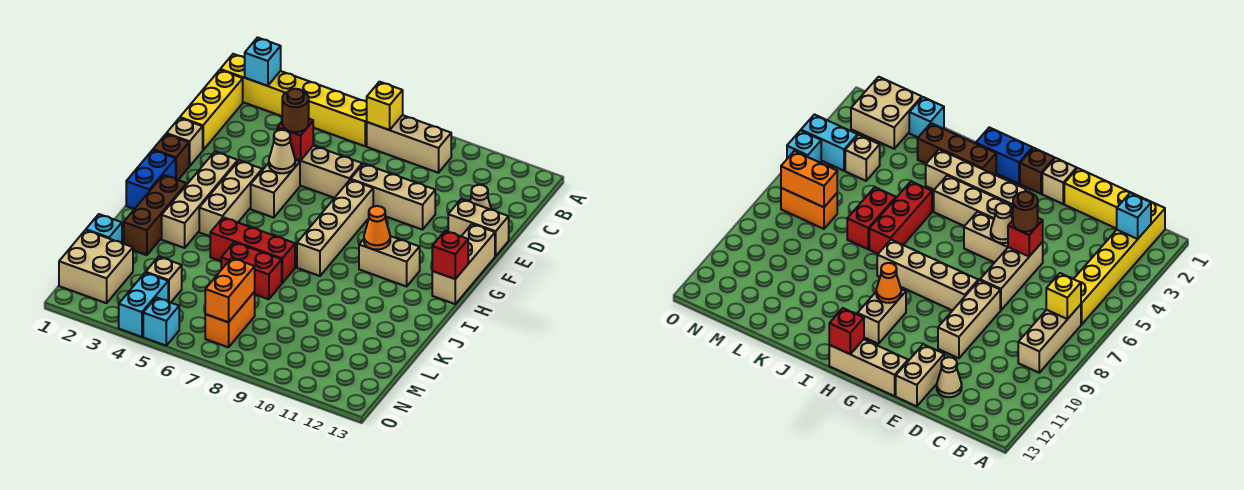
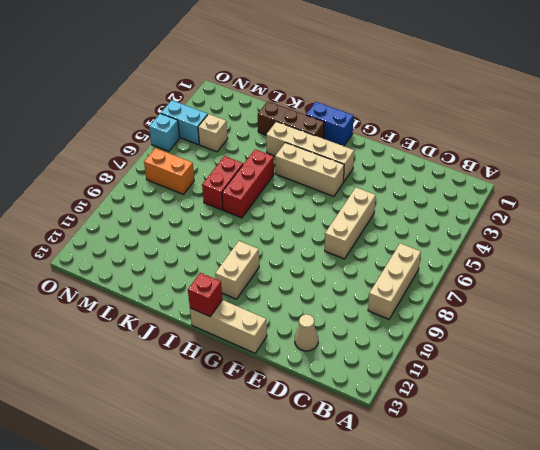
none -> yellow 1x6 brick [220,54,367,146]
none -> yellow 1x3 brick [180,70,243,150]
none -> tan 1x3 brick [351,164,435,230]
none -> tan 1x2 brick [448,199,509,256]

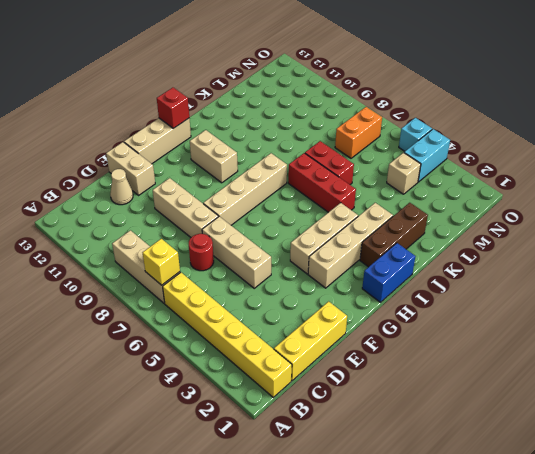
red 1x1 round brick [189,234,214,271] -> none
none -> tan 1x1 brick [167,118,203,166]
none -> tan 1x2 brick [251,160,300,218]
none -> brown 1x1 brick [153,134,189,180]
none -> cyan 1x1 brick [86,214,122,243]

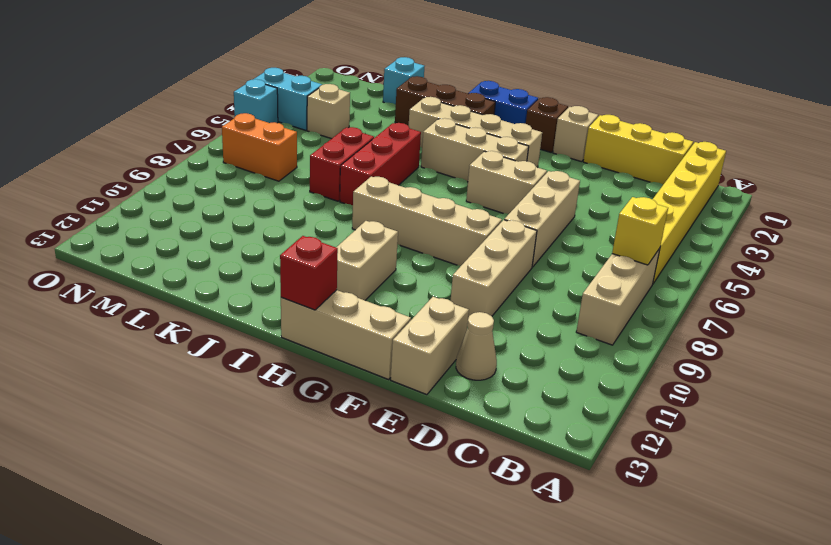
none -> tan 2x2 brick [59,230,133,303]
none -> cyan 1x1 brick [245,38,281,86]
none -> red 1x1 brick [277,119,313,160]
none -> tan 1x1 cone [269,130,295,173]

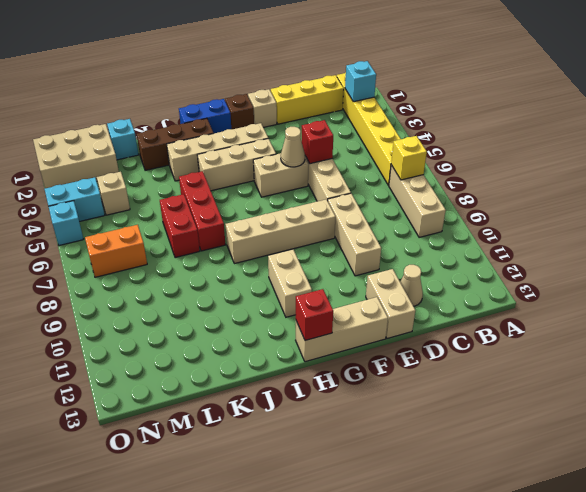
tan 2x3 brick [33,124,119,188] -> tan 2x2 brick [59,230,133,303]
none -> orange 1x1 cone [364,206,390,249]
none -> orange 1x2 brick [205,258,255,322]
none -> brown 1x1 round brick [282,89,309,132]

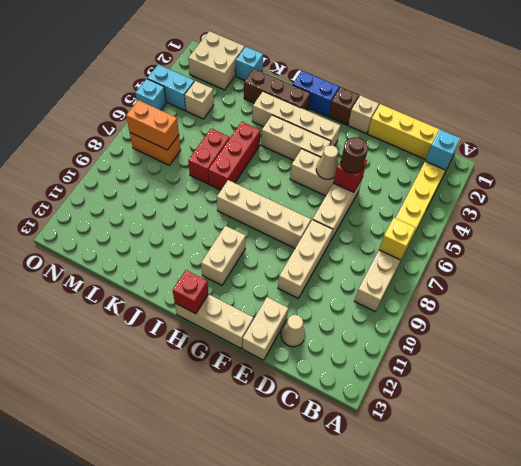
none -> orange 1x1 cone [364,206,390,249]

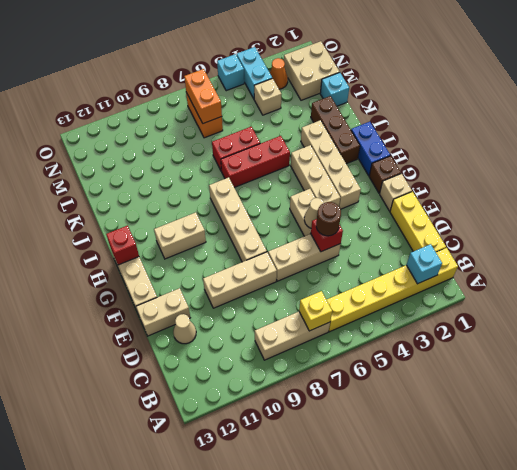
orange 1x1 cone [270,58,288,89] -> orange 1x1 cone moved to [364,206,390,249]

